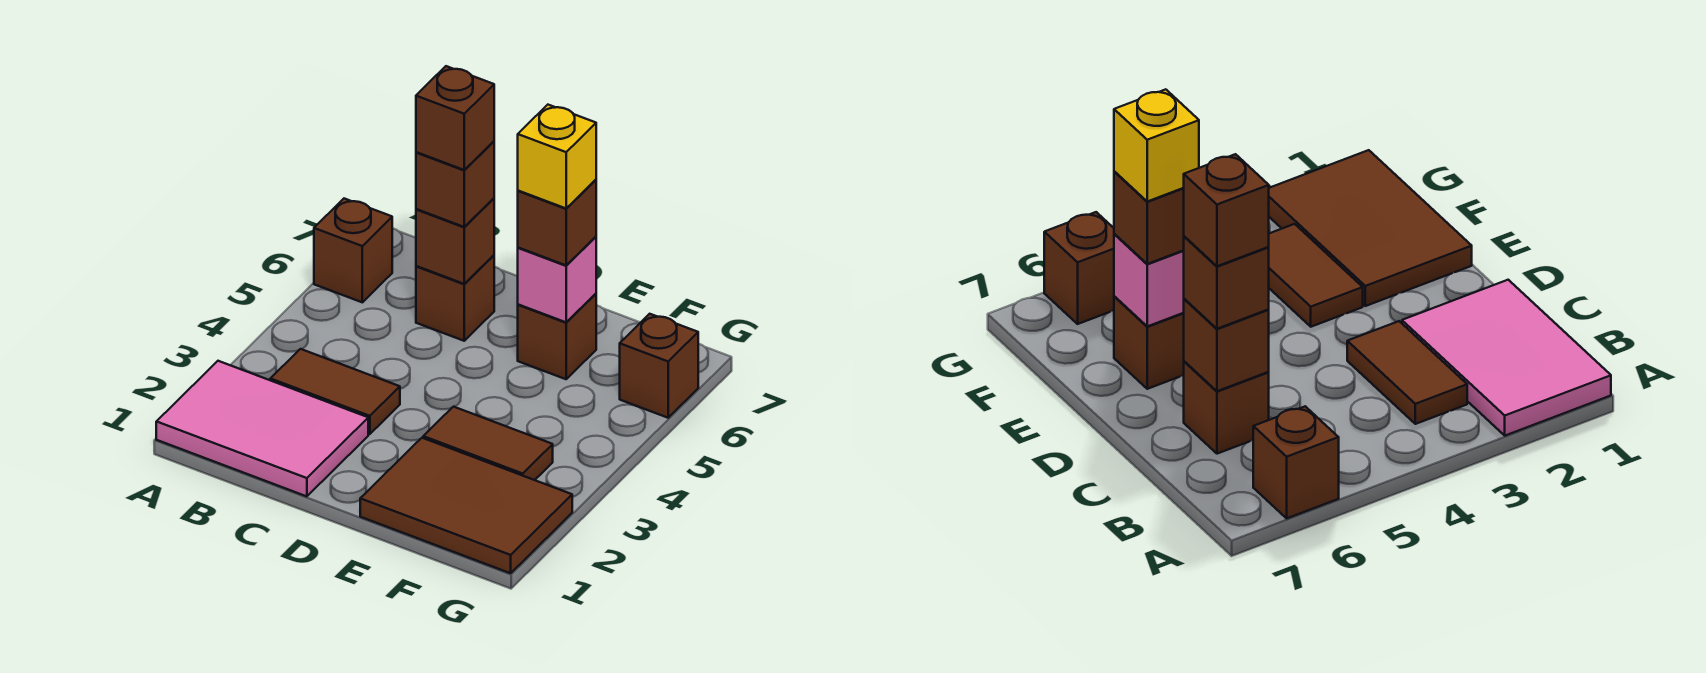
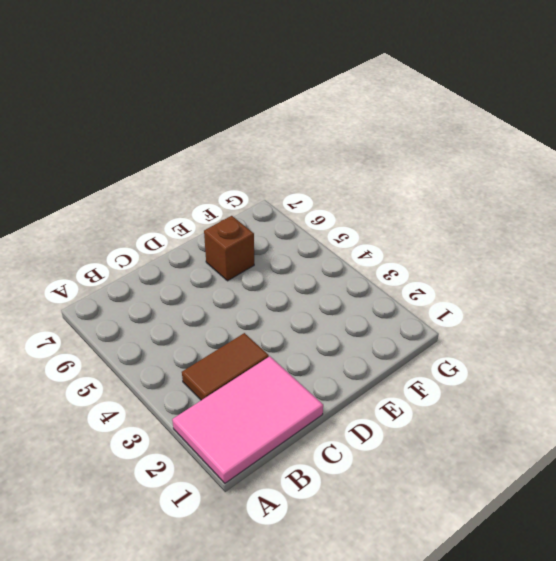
none -> brown 1x1 brick [314,199,392,302]
none -> brown 1x1 brick [416,255,494,341]
none -> brown 2x3 tile [360,438,572,573]

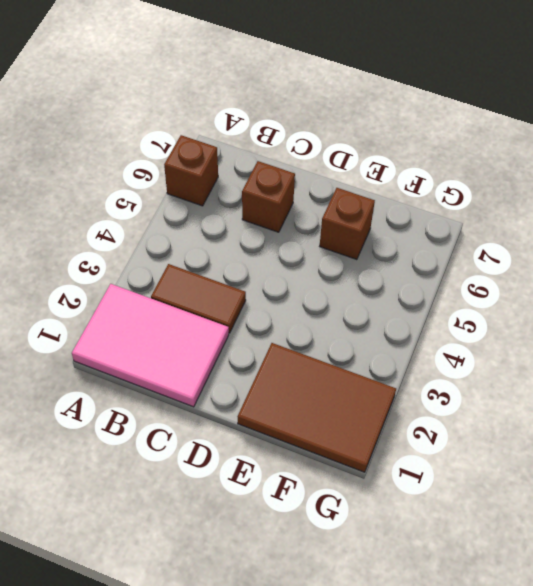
none -> brown 1x2 tile [423,407,553,480]
none -> brown 1x1 brick [620,314,698,418]
none -> brown 1x1 brick [416,198,494,284]

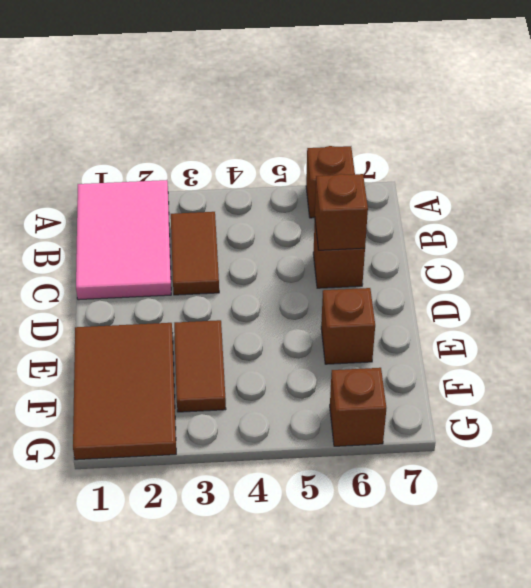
none -> pink 1x1 brick [518,237,596,322]
none -> brown 1x1 brick [416,141,494,227]
none -> brown 1x1 brick [518,180,596,265]

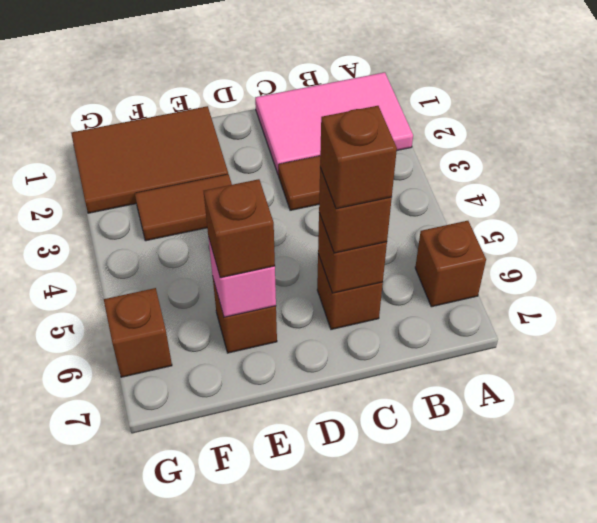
none -> yellow 1x1 brick [518,105,596,208]

